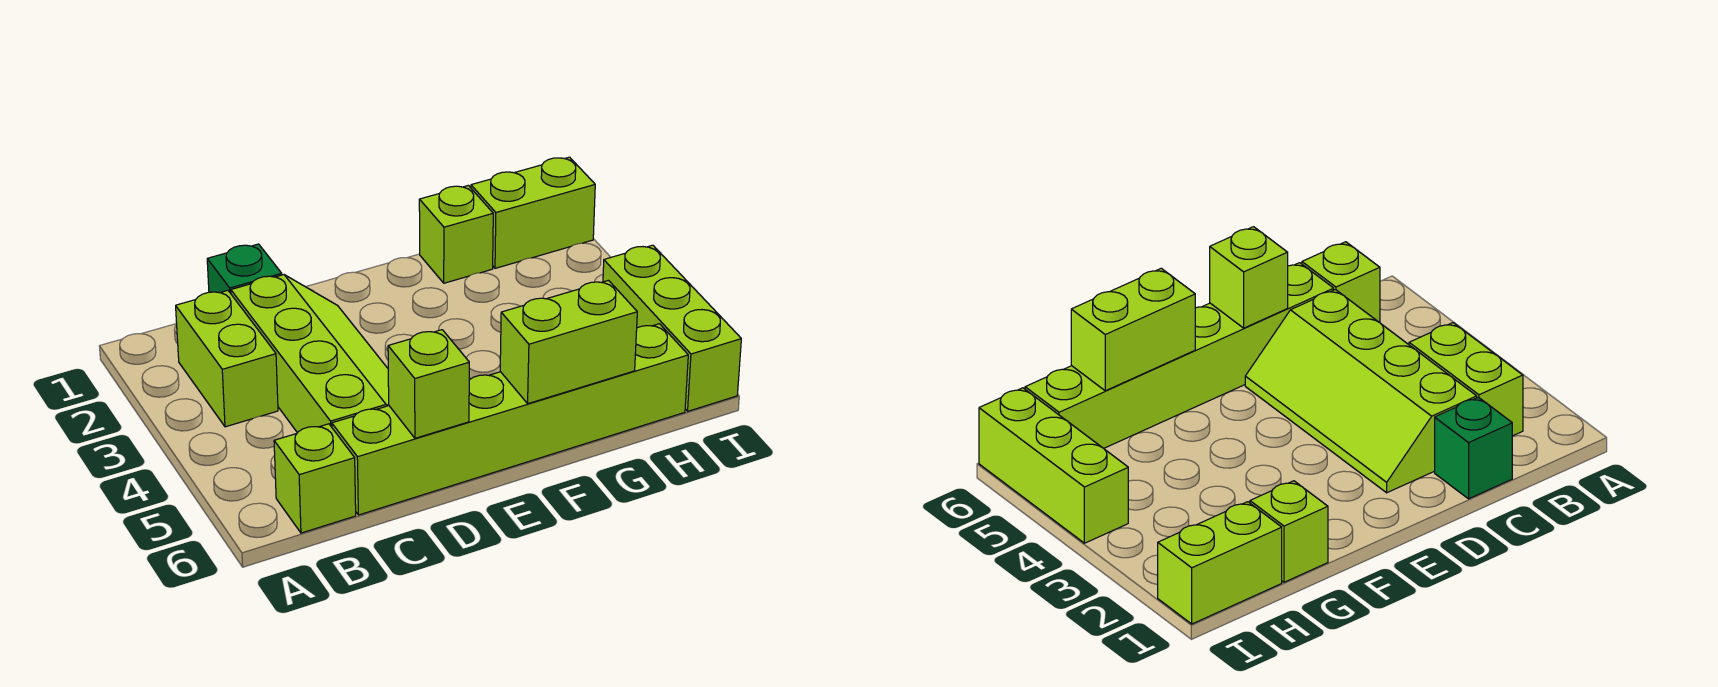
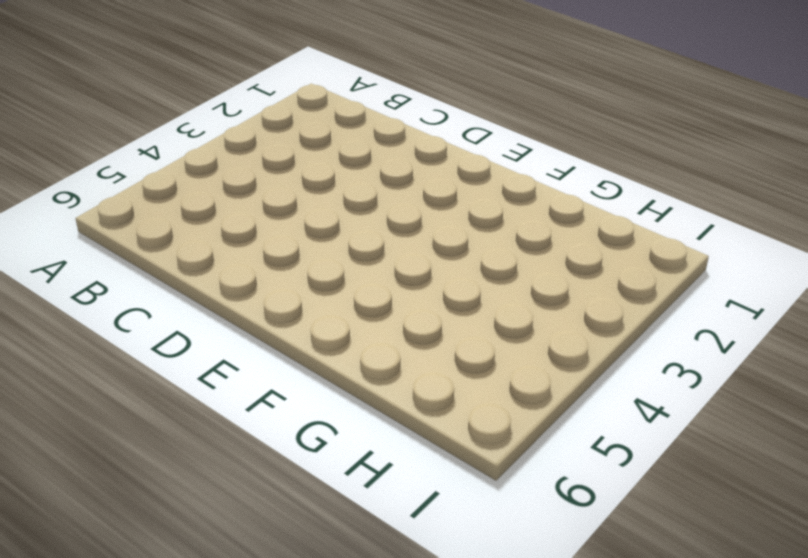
none -> lime 1x2 brick [176,291,278,427]
none -> lime 1x1 brick [274,424,356,533]

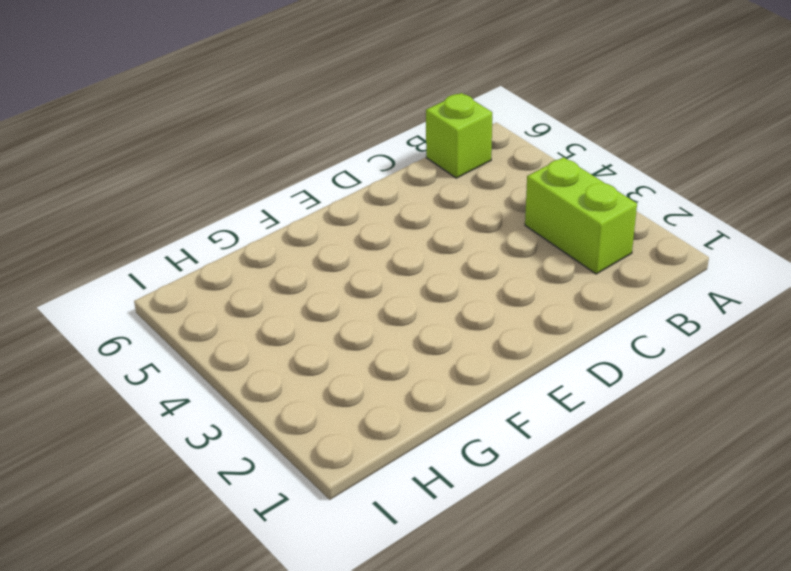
none -> green 1x1 brick [207,244,282,293]
none -> lime 2x4 slope [231,275,389,433]

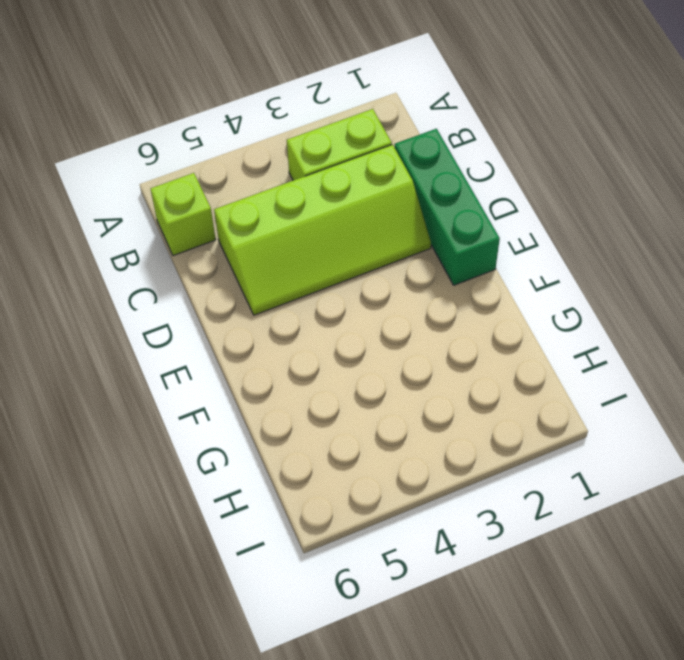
green 1x3 brick [395,129,500,285] -> green 1x1 brick [207,244,282,293]
none -> lime 1x6 brick [332,324,688,515]
none -> lime 1x1 brick [419,185,493,283]

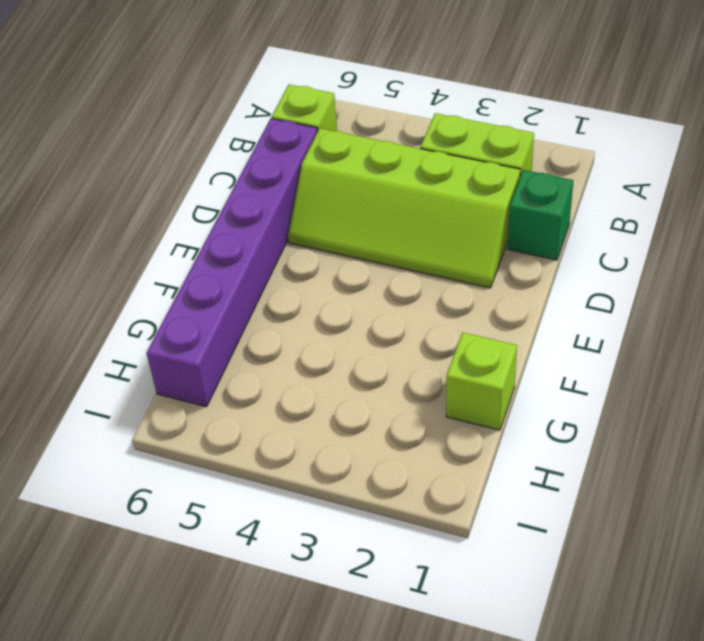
purple 1x6 brick [147,118,317,407] -> lime 1x6 brick [332,324,688,515]
none -> lime 1x2 brick [471,157,595,268]
none -> lime 1x3 brick [603,245,741,411]

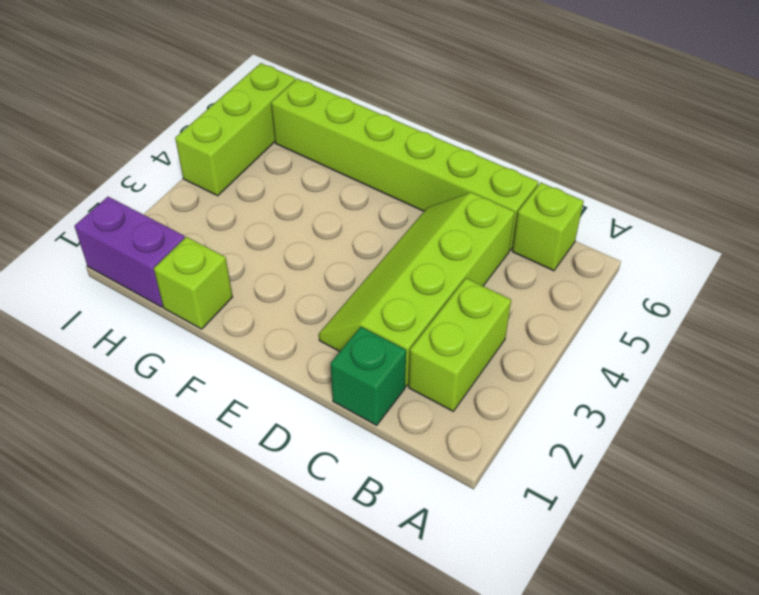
purple 1x2 brick [74,197,185,307] -> lime 1x2 brick [471,157,595,268]
none -> lime 1x1 brick [388,330,469,438]
none -> lime 1x2 brick [500,280,637,404]

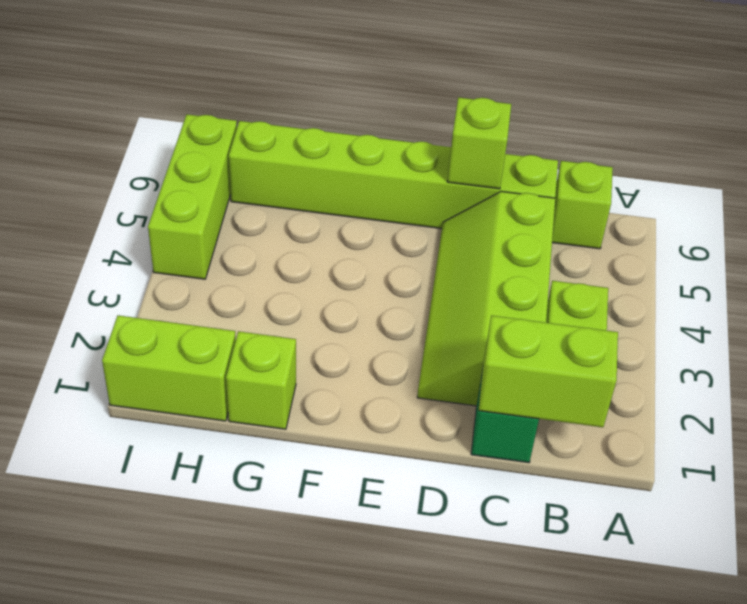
lime 1x2 brick [478,316,618,427] -> lime 1x2 brick moved to [500,280,637,404]

